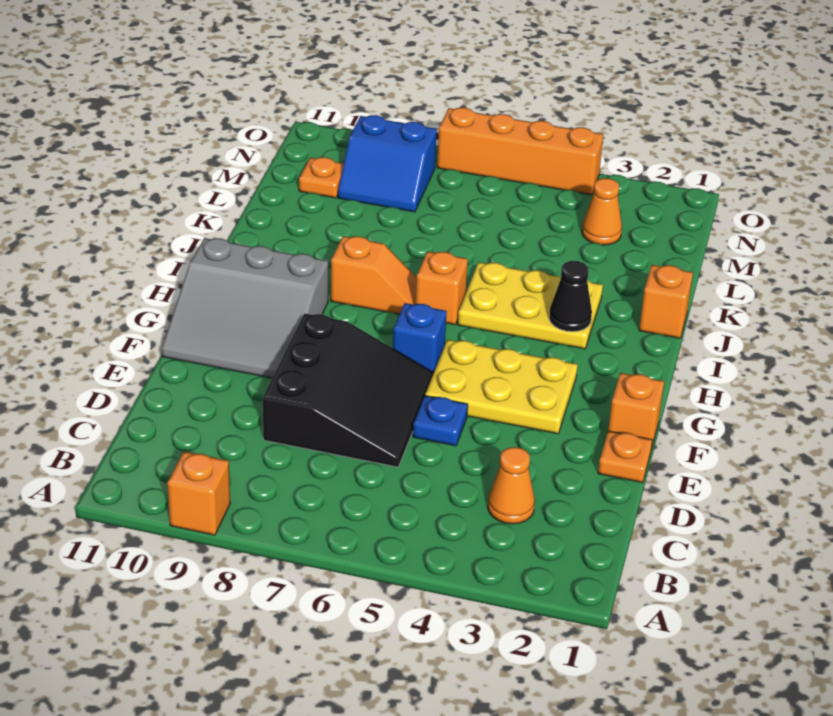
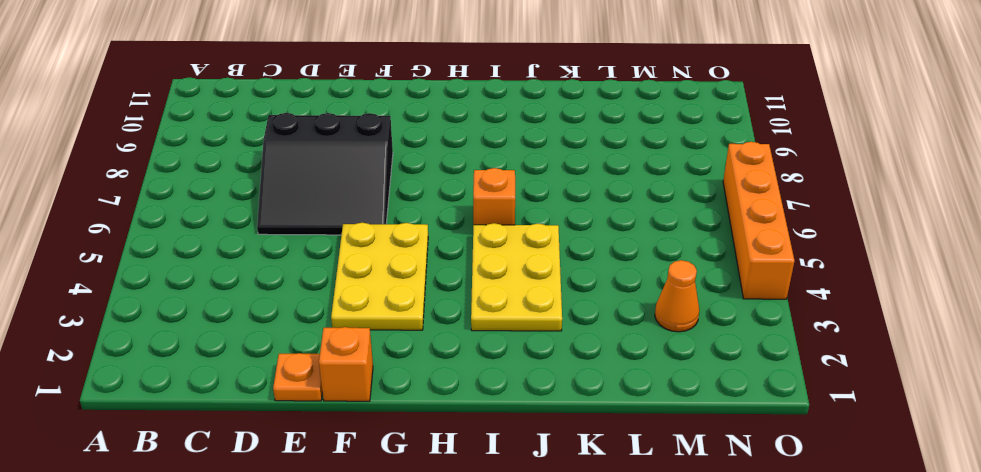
none -> orange 1x1 brick [167,452,230,535]
none -> orange 1x1 cone [488,447,535,524]
none -> blue 1x1 plate [413,396,468,446]

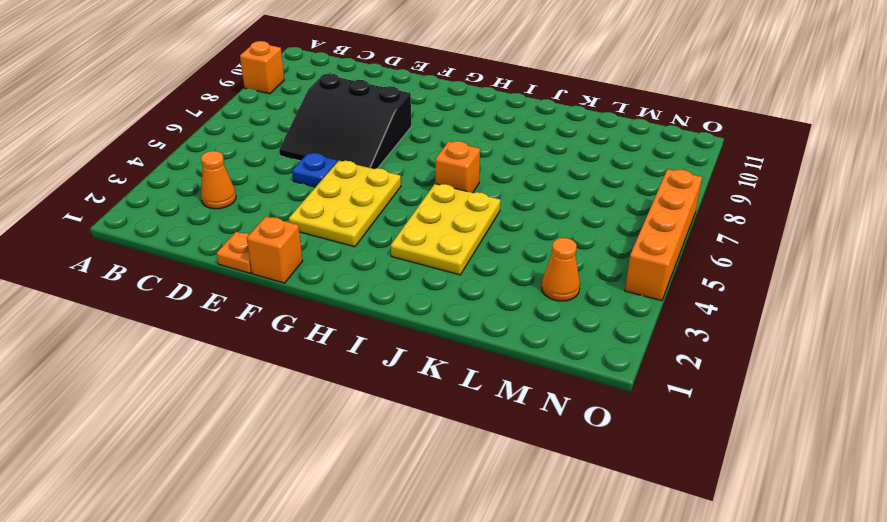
none -> grey 3x3 slope [162,238,328,378]
none -> blue 1x1 brick [393,303,447,372]
none -> orange 1x2 slope [331,236,417,314]

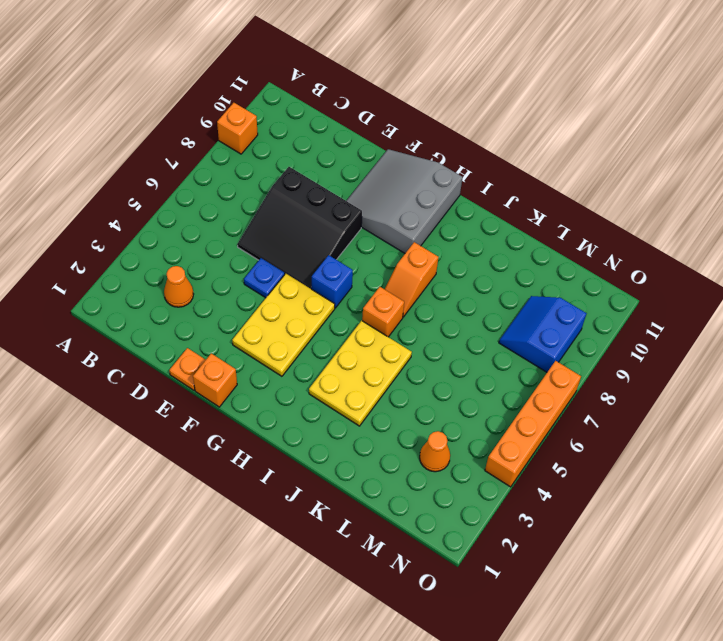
none -> orange 1x1 brick [639,265,693,338]
none -> orange 1x1 plate [299,157,344,198]
none -> black 1x1 cone [549,261,592,332]

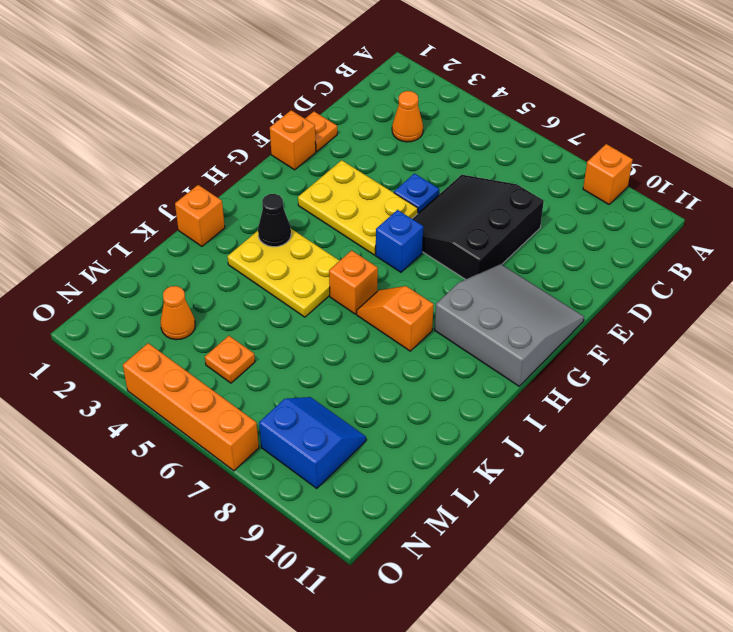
orange 1x1 plate [205,336,255,383] -> orange 1x1 plate moved to [299,157,344,198]

